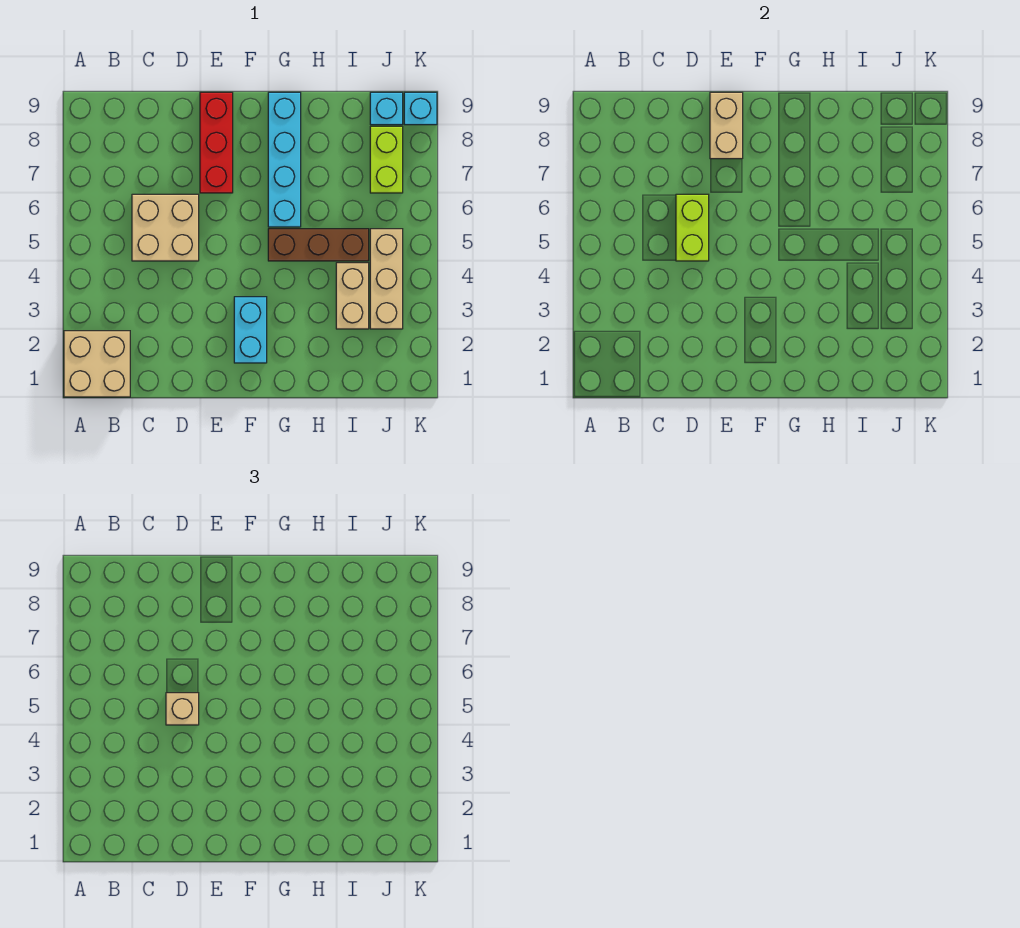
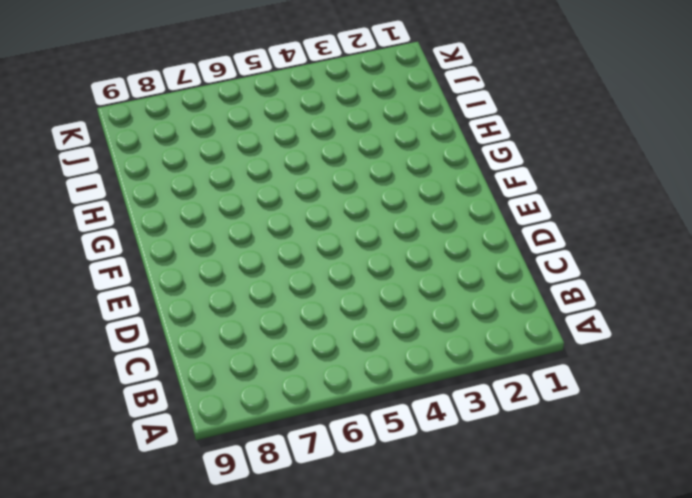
none -> tan 2x2 brick [64,331,130,397]
none -> tan 2x2 brick [132,194,199,261]
none -> red 1x3 brick [200,92,233,193]

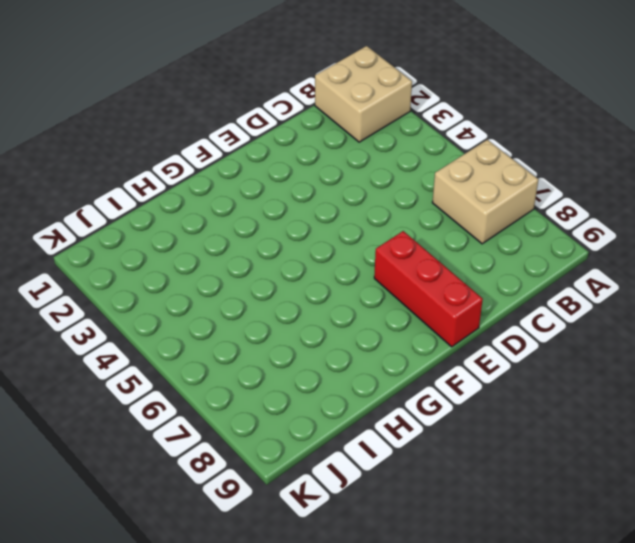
tan 2x2 brick [432,140,538,244] -> tan 2x2 brick moved to [132,194,199,261]
none -> cyan 1x2 brick [234,297,267,363]
none -> brown 1x3 brick [268,229,369,261]
none -> cyan 1x4 brick [268,92,301,227]

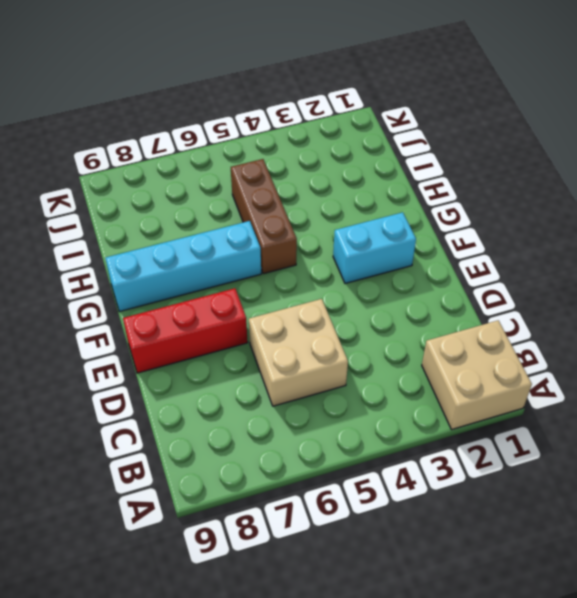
none -> tan 1x2 brick [336,263,369,329]
none -> tan 1x3 brick [370,229,403,329]
none -> lime 1x2 brick [370,126,403,193]

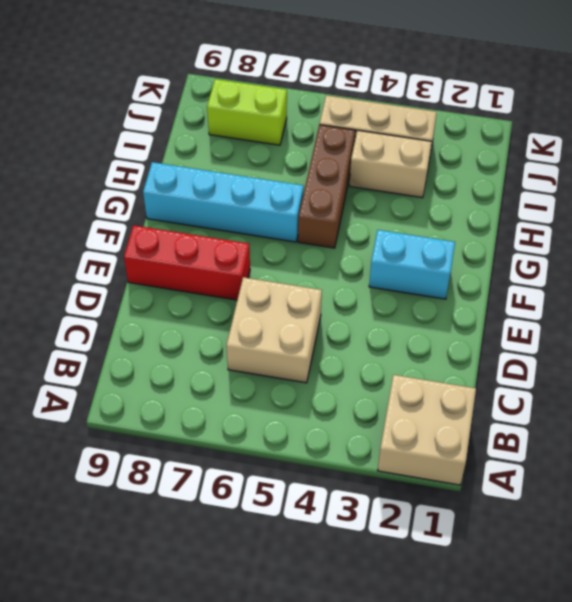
none -> cyan 1x1 brick [370,92,403,125]
none -> cyan 1x1 brick [404,92,437,125]
none -> lime 1x2 brick [676,194,709,261]

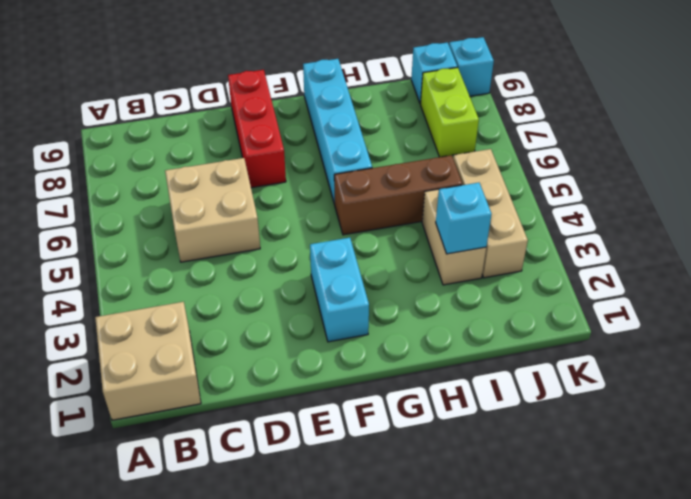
cyan 1x1 brick [436,183,492,254] -> none
none -> lime 1x2 brick [676,194,709,261]
none -> tan 1x2 brick [710,92,743,159]
none -> tan 1x1 brick [166,693,199,725]

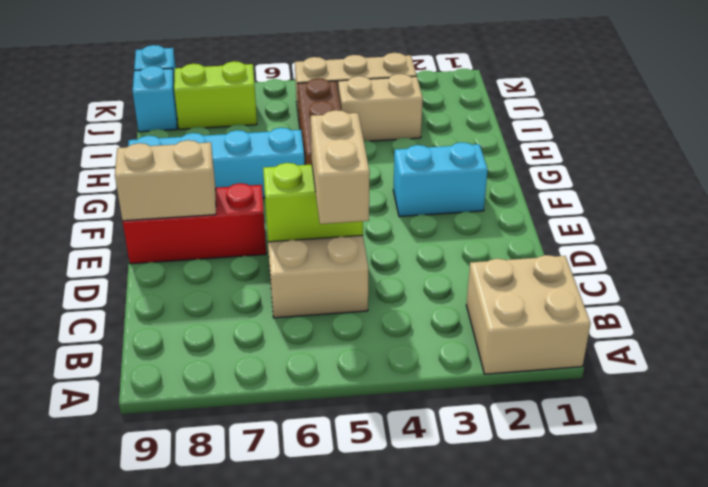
tan 1x2 brick [311,110,370,224] -> tan 1x1 brick [166,693,199,725]

